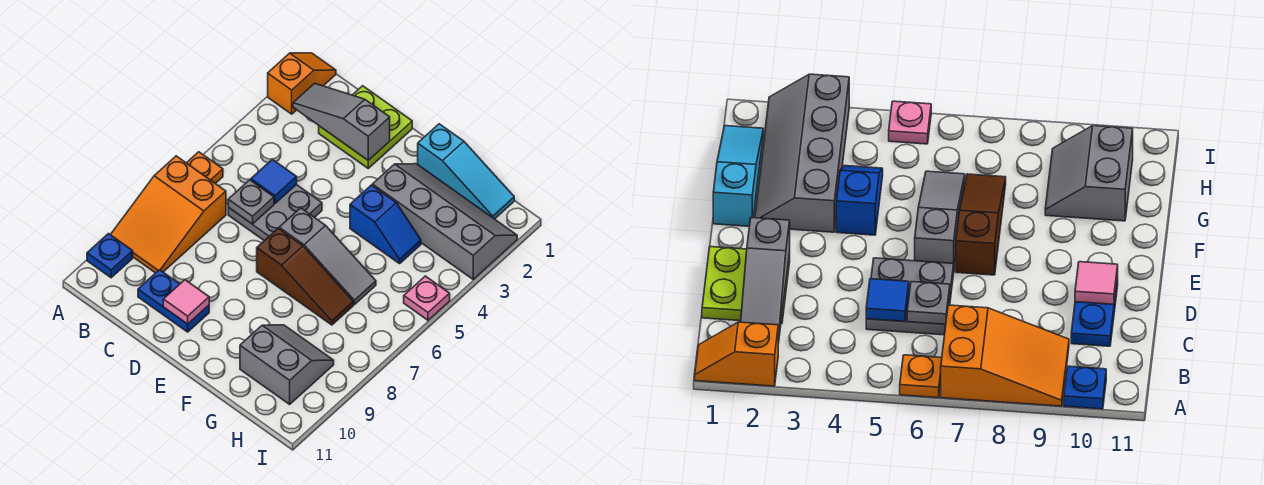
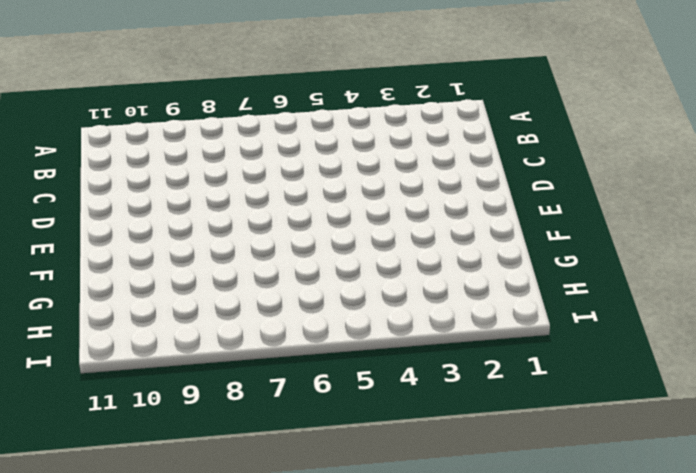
none -> orange 1x2 slope [268,53,336,114]
none -> orange 1x1 plate [187,152,223,184]
none -> orange 2x3 slope [111,156,226,273]

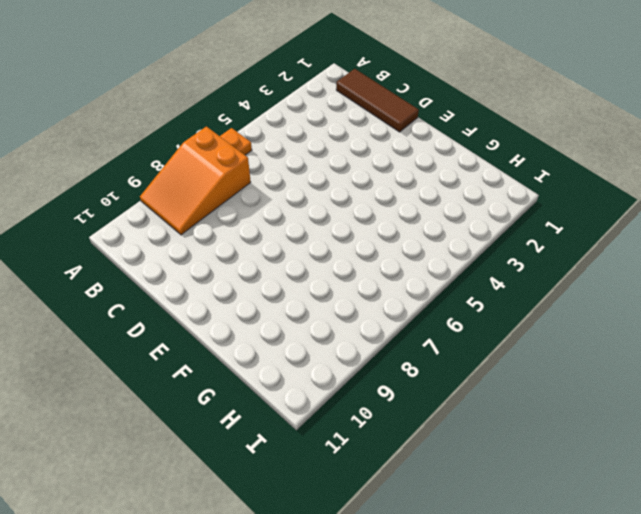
brown 1x3 tile [336,69,419,132] -> lime 2x2 plate [319,86,412,168]
none -> orange 1x2 slope [268,53,336,114]
none -> blue 1x1 plate [87,234,133,278]
none -> grey 2x2 plate [228,185,322,241]

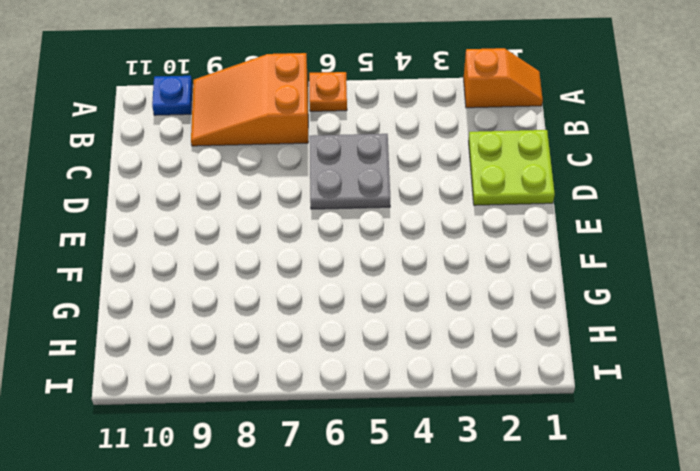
none -> blue 1x2 plate [138,270,209,332]
none -> grey 1x3 slope [279,208,376,305]
none -> brown 1x3 slope [257,228,353,325]

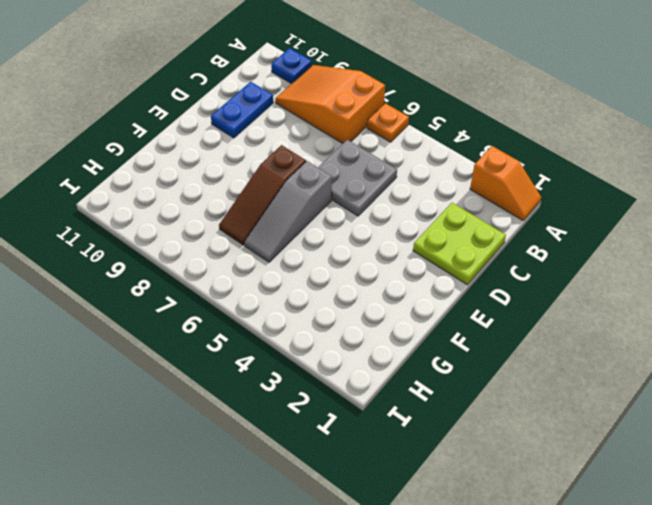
none -> cyan 1x3 slope [418,124,514,219]
none -> grey 2x4 slope [372,164,517,279]
none -> blue 1x2 slope [350,185,421,264]

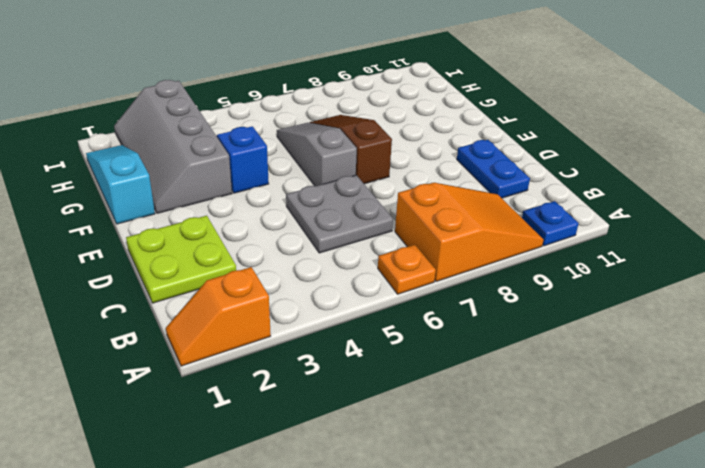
none -> grey 2x2 slope [240,325,334,404]
none -> pink 1x1 plate [404,276,450,320]
none -> grey 1x3 slope [293,83,390,160]

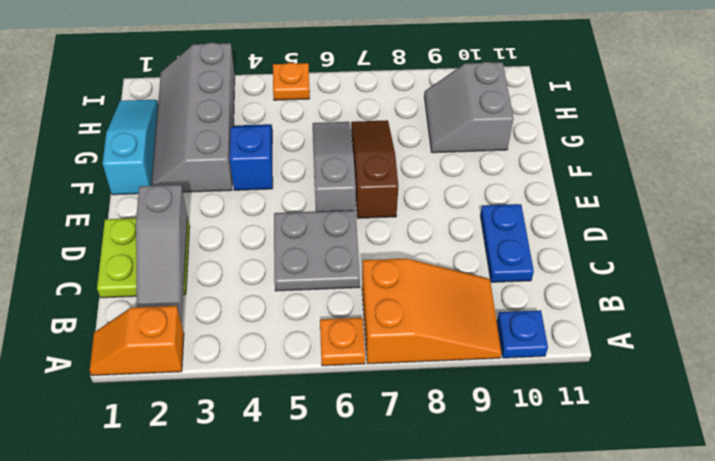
orange 1x1 plate [273,63,310,100] -> pink 1x1 plate [404,276,450,320]
none -> blue 1x1 tile [251,159,297,203]
none -> grey 1x1 plate [228,180,274,224]
none -> pink 1x1 tile [163,280,209,324]

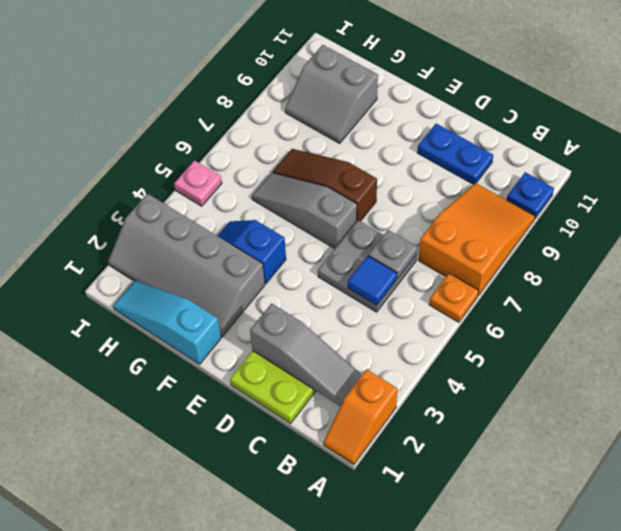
none -> pink 1x1 tile [163,280,209,324]

